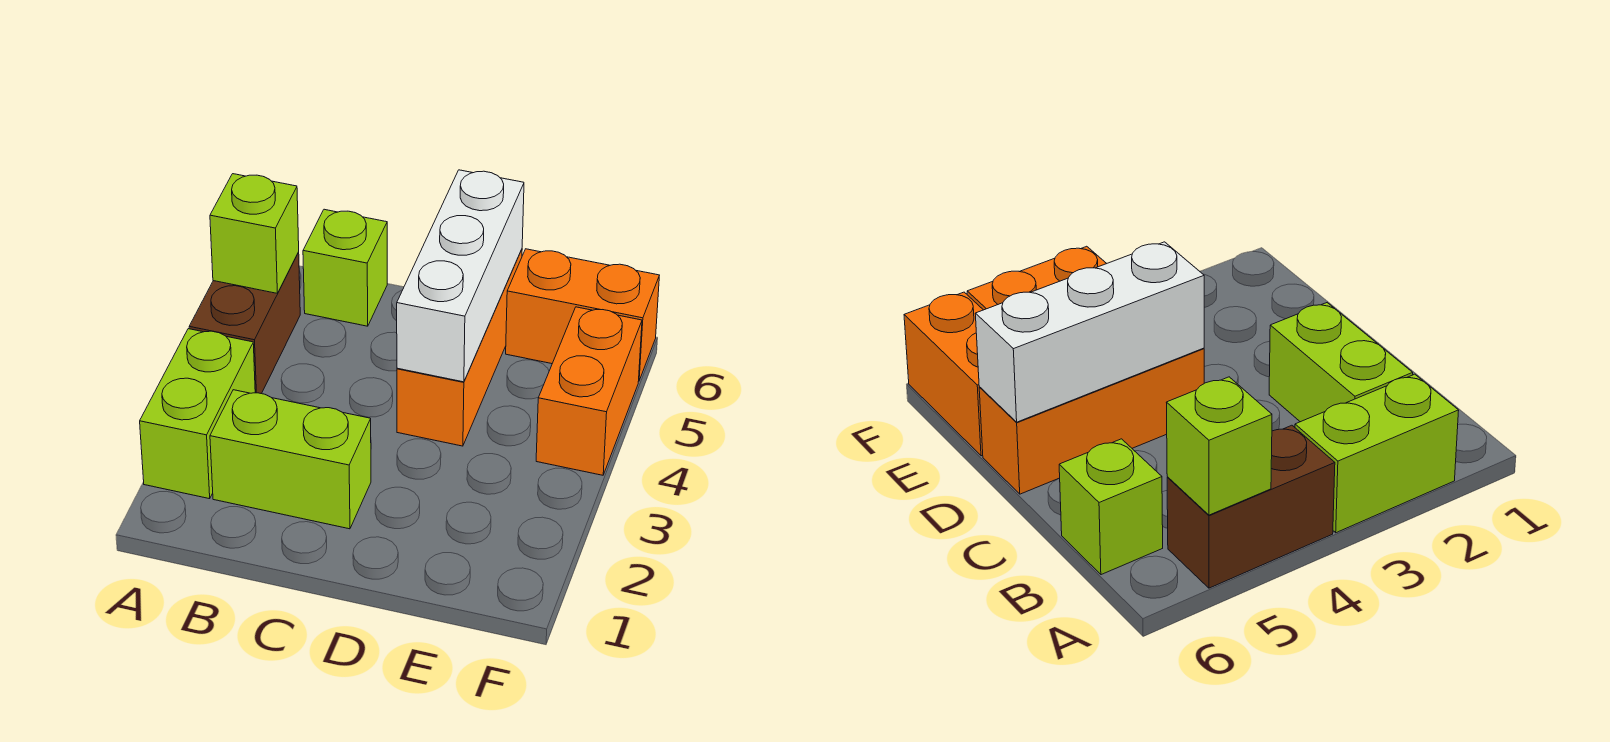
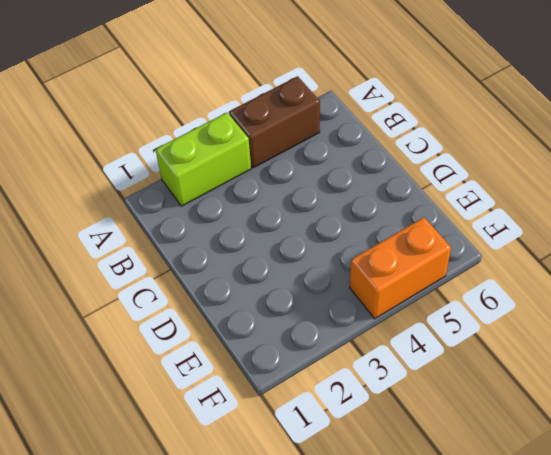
none -> lime 1x2 brick [210,390,371,529]
none -> lime 1x1 brick [303,209,387,326]

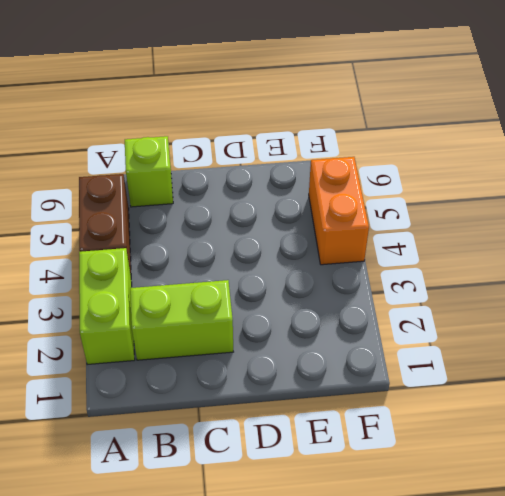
none -> orange 1x3 brick [397,250,522,446]
none -> orange 1x2 brick [506,249,659,380]

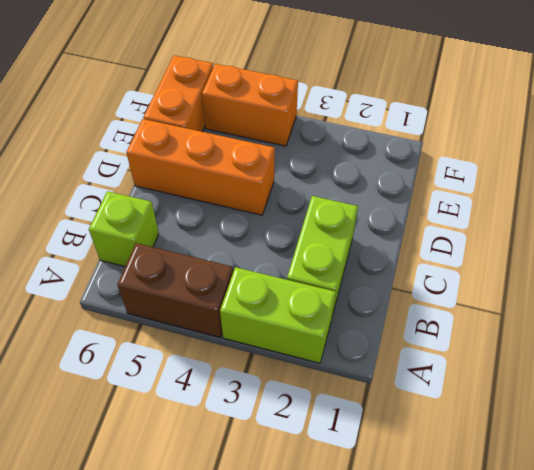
none -> lime 1x1 brick [210,174,299,293]
none -> white 1x3 brick [397,170,524,382]

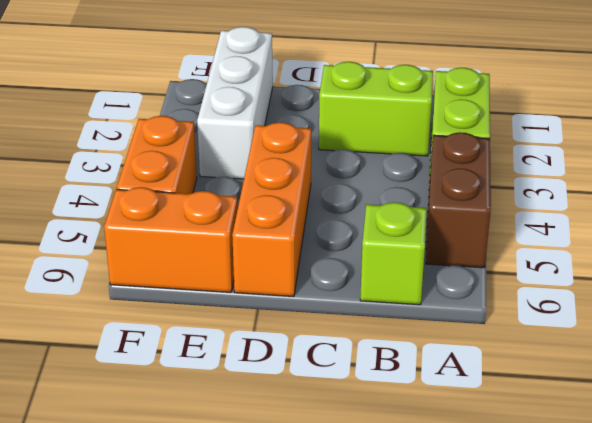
white 1x3 brick [197,27,273,179] -> white 1x3 brick moved to [397,170,524,382]
none -> lime 1x1 brick [210,174,299,293]

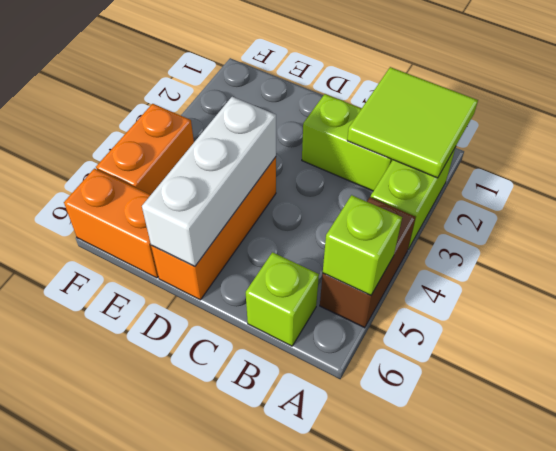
lime 2x2 tile [347,67,478,178] -> none

